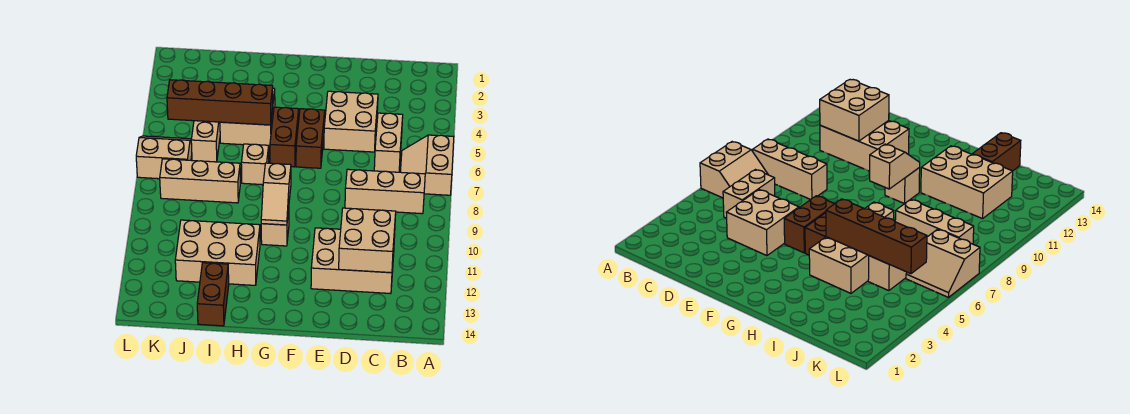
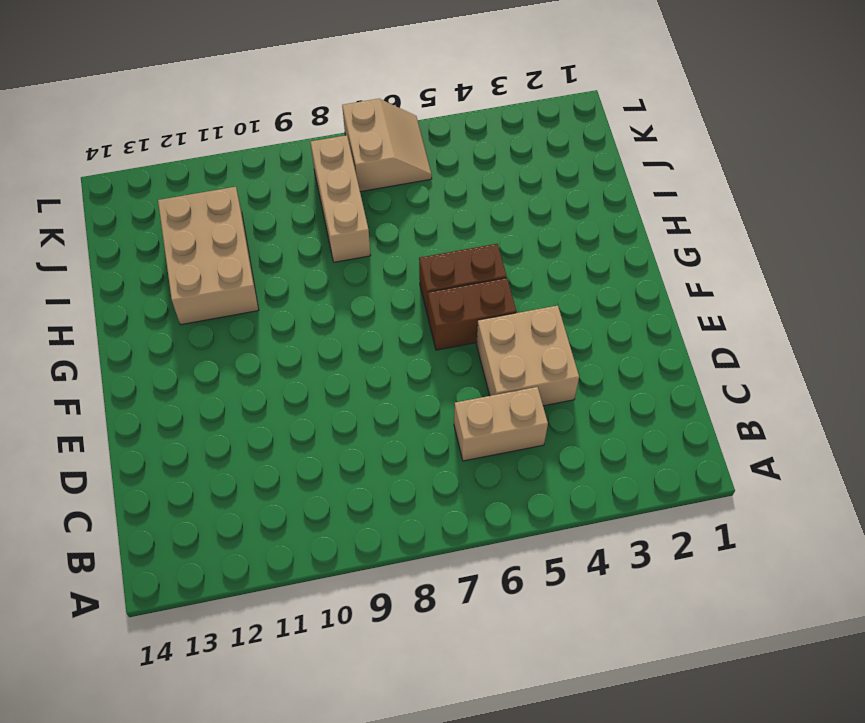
none -> tan 2x2 slope [400,135,454,195]
none -> tan 1x3 brick [345,169,425,214]
none -> tan 2x3 brick [311,228,395,294]

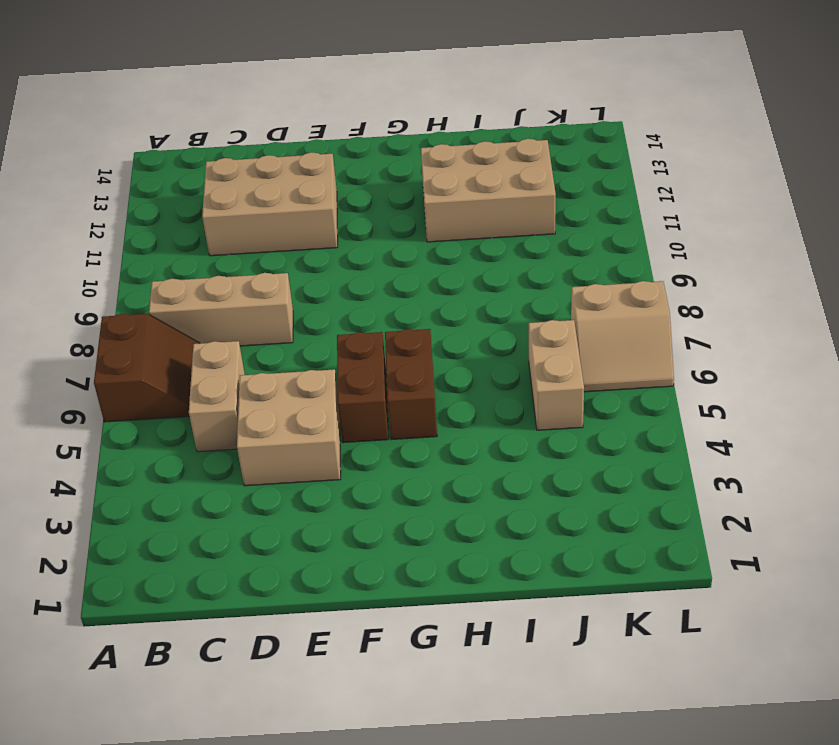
brown 2x2 slope [94,314,200,422] -> tan 2x2 slope [400,135,454,195]
none -> tan 1x1 brick [261,210,289,246]
none -> tan 2x2 brick [220,88,275,146]
none -> tan 1x1 brick [241,144,269,185]

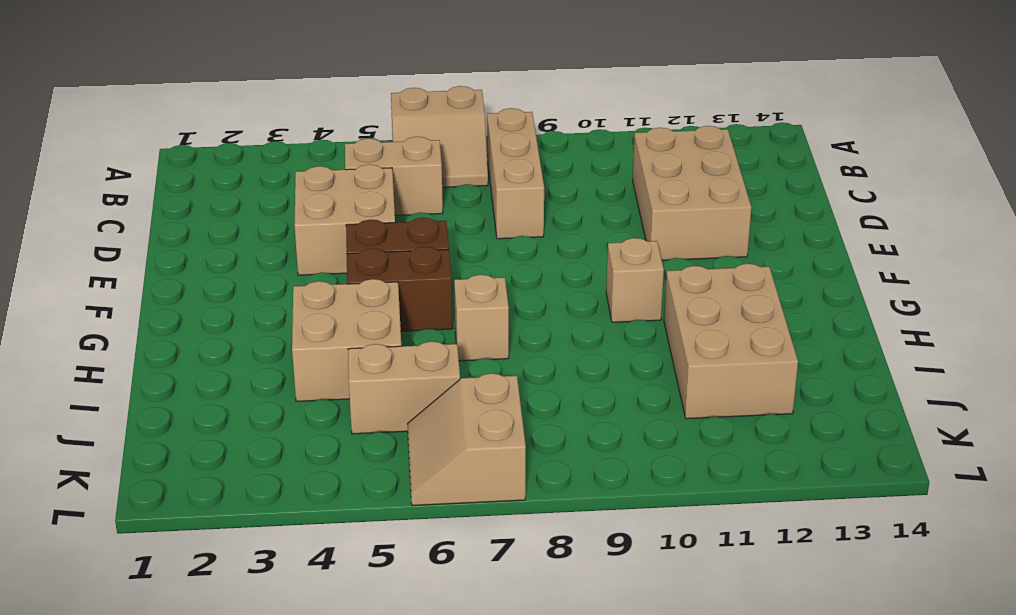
none -> tan 1x3 brick [160,159,240,203]
none -> brown 1x2 brick [197,263,229,326]
none -> tan 2x2 brick [339,208,396,273]

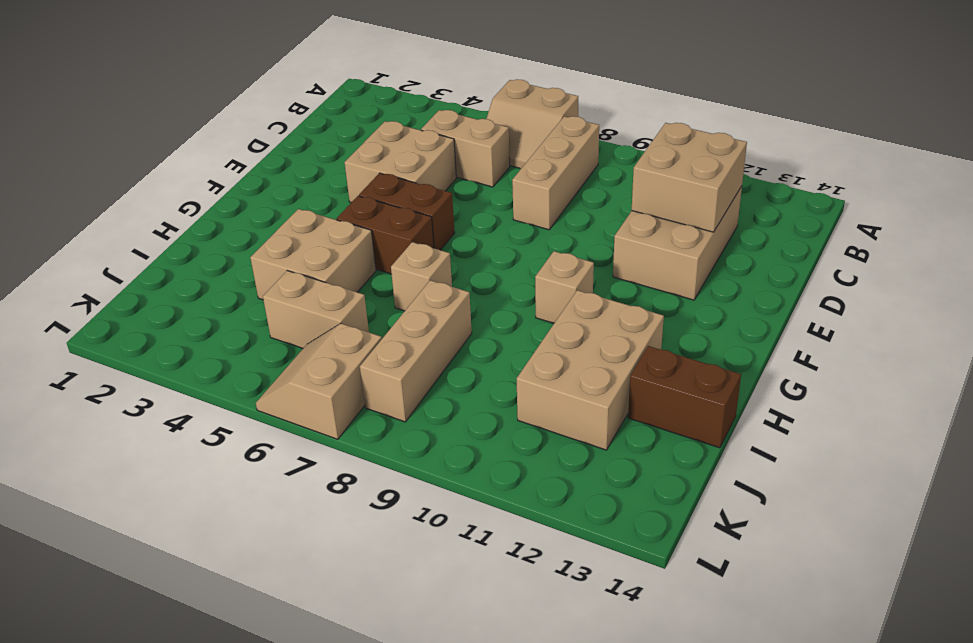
none -> tan 1x2 slope [261,163,291,225]
none -> brown 1x4 brick [167,80,273,125]

